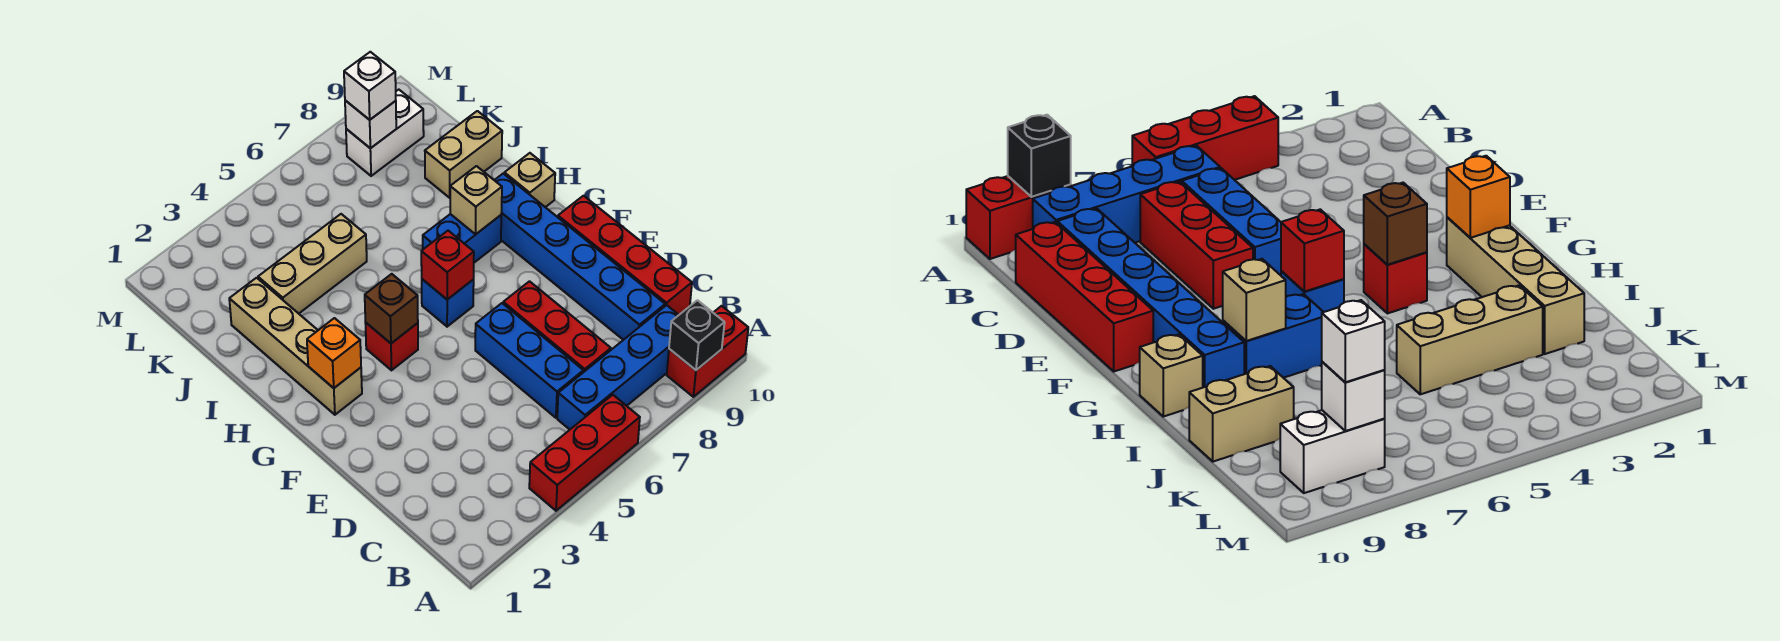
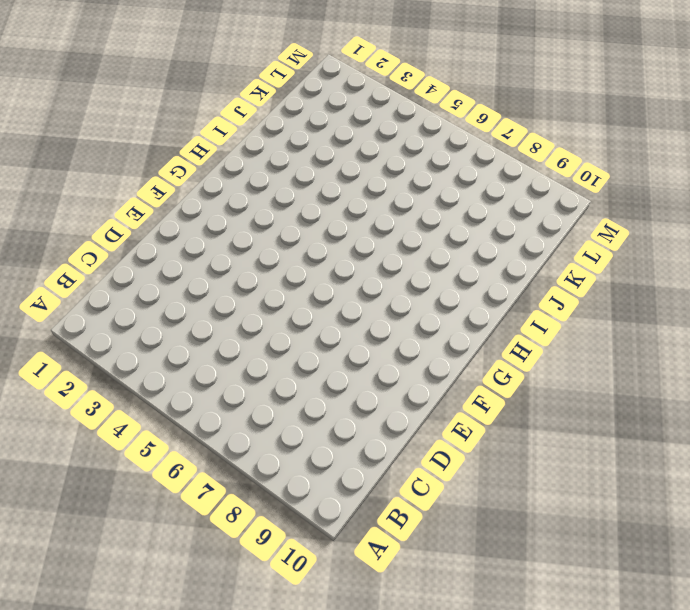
none -> red 1x3 brick [529,395,640,511]
none -> red 1x2 brick [667,306,748,397]
none -> blue 1x4 brick [557,305,678,429]

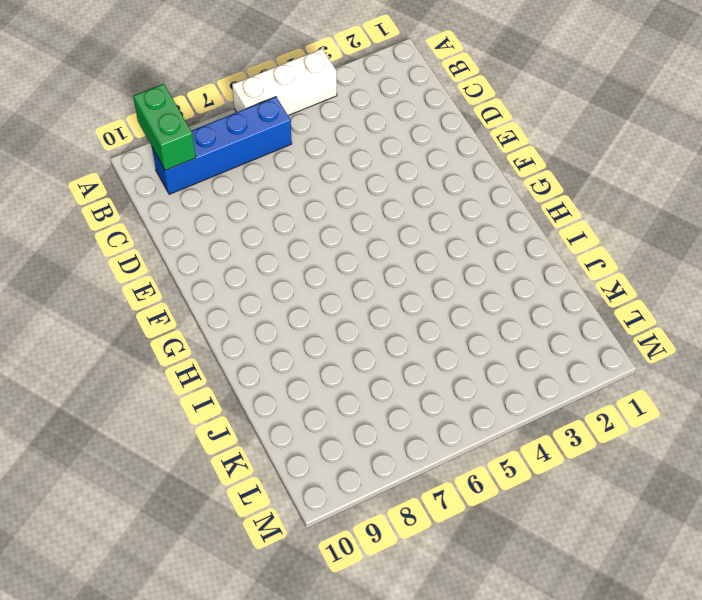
white 1x3 brick [232,49,337,116] -> red 1x3 brick [529,395,640,511]
green 1x2 brick [133,84,196,170] -> black 1x1 brick [669,300,725,370]
none -> red 1x2 brick [667,306,748,397]
none -> blue 1x3 brick [475,303,583,418]
none -> red 1x3 brick [503,281,611,372]

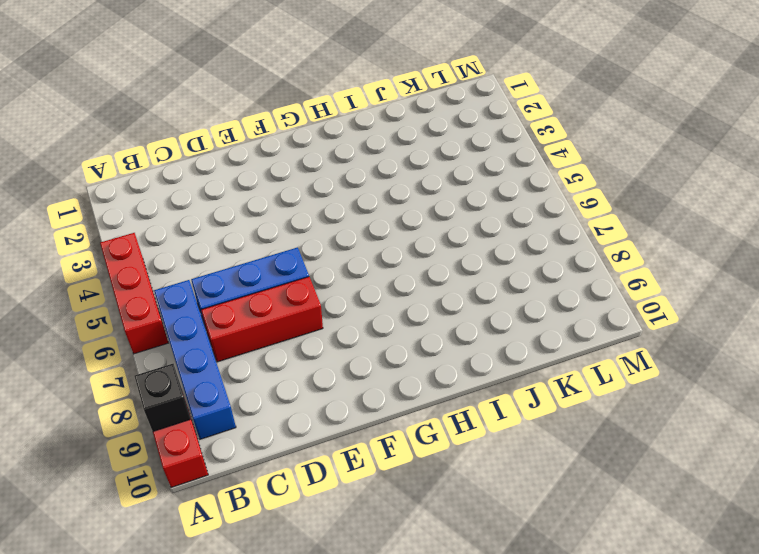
none -> blue 1x6 brick [495,174,665,340]
none -> red 1x4 brick [558,196,692,315]
none -> tan 1x4 brick [229,278,362,415]

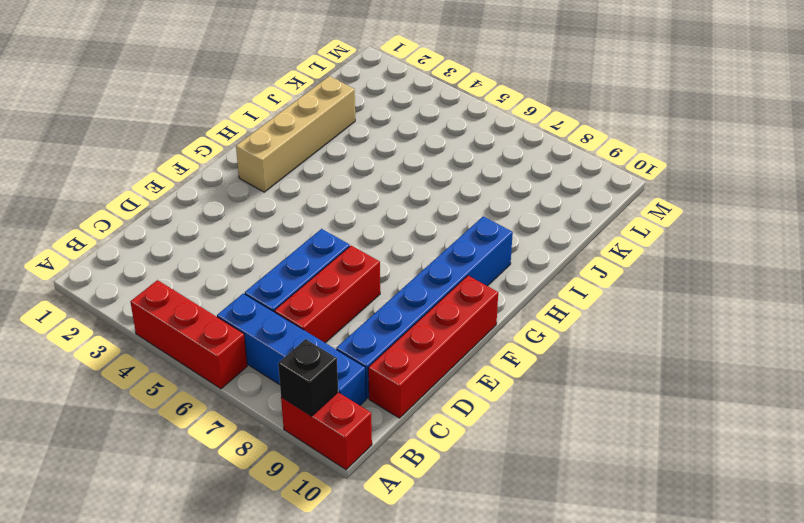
none -> red 1x1 brick [365,323,418,370]
none -> blue 1x1 brick [422,279,474,327]
none -> blue 1x2 brick [423,214,501,263]

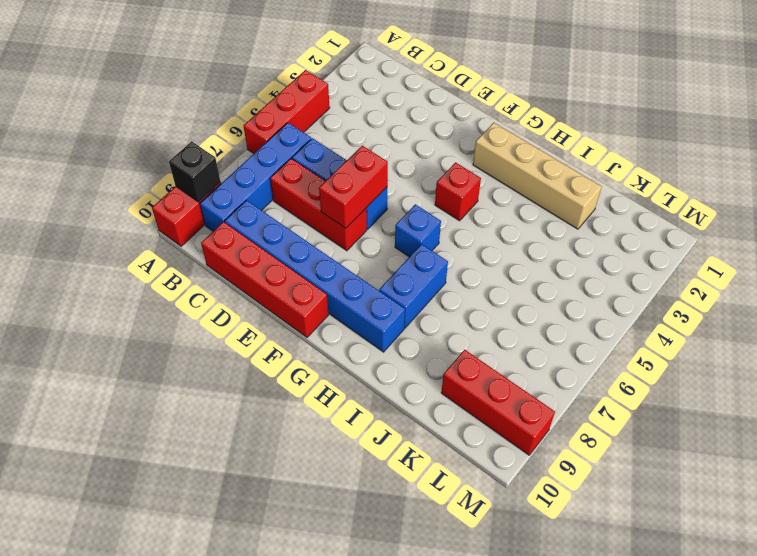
red 1x2 brick [319,146,388,228] -> none
red 1x3 brick [441,350,555,455] -> white 1x2 brick [346,90,424,176]
none -> tan 1x1 brick [504,153,555,207]
none -> tan 1x3 brick [258,214,367,314]
none -> tan 1x2 brick [425,111,502,198]

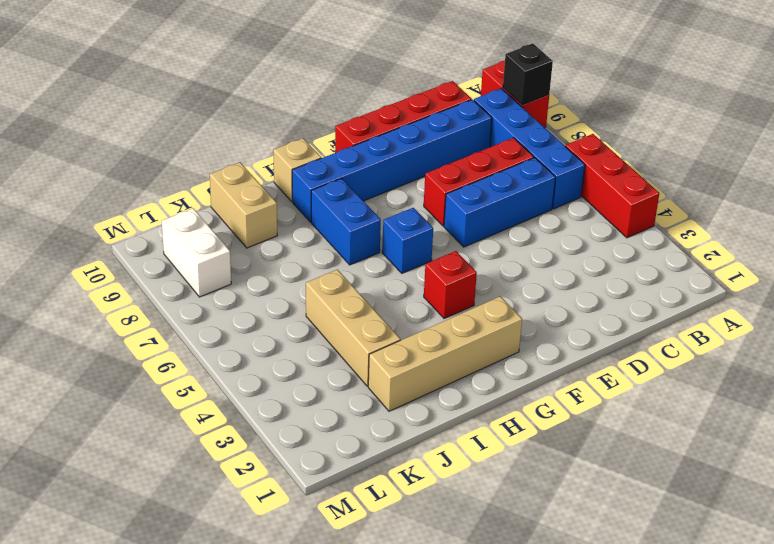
none -> orange 1x1 brick [307,318,361,388]
none -> brown 1x1 brick [365,274,418,343]
none -> red 1x1 brick [421,231,474,299]

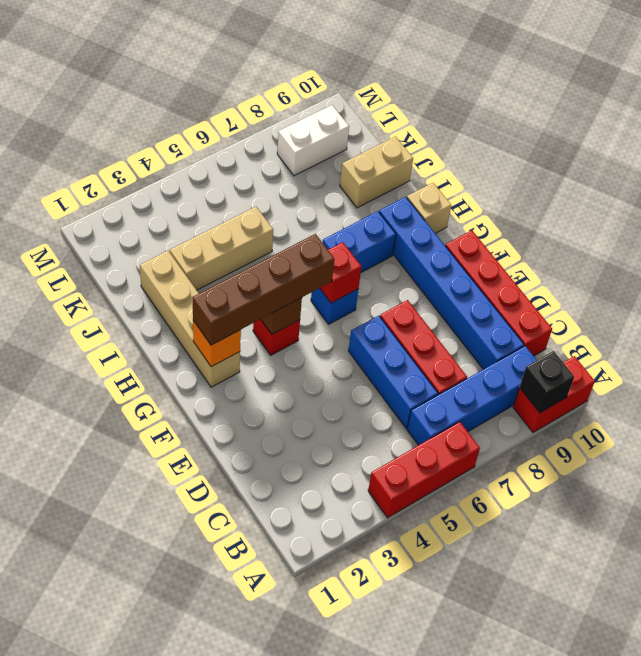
brown 1x4 brick [192,234,334,345] -> none
none -> tan 1x1 brick [450,166,502,234]
none -> white 1x1 brick [345,100,396,148]
none -> white 1x1 brick [344,52,396,120]

